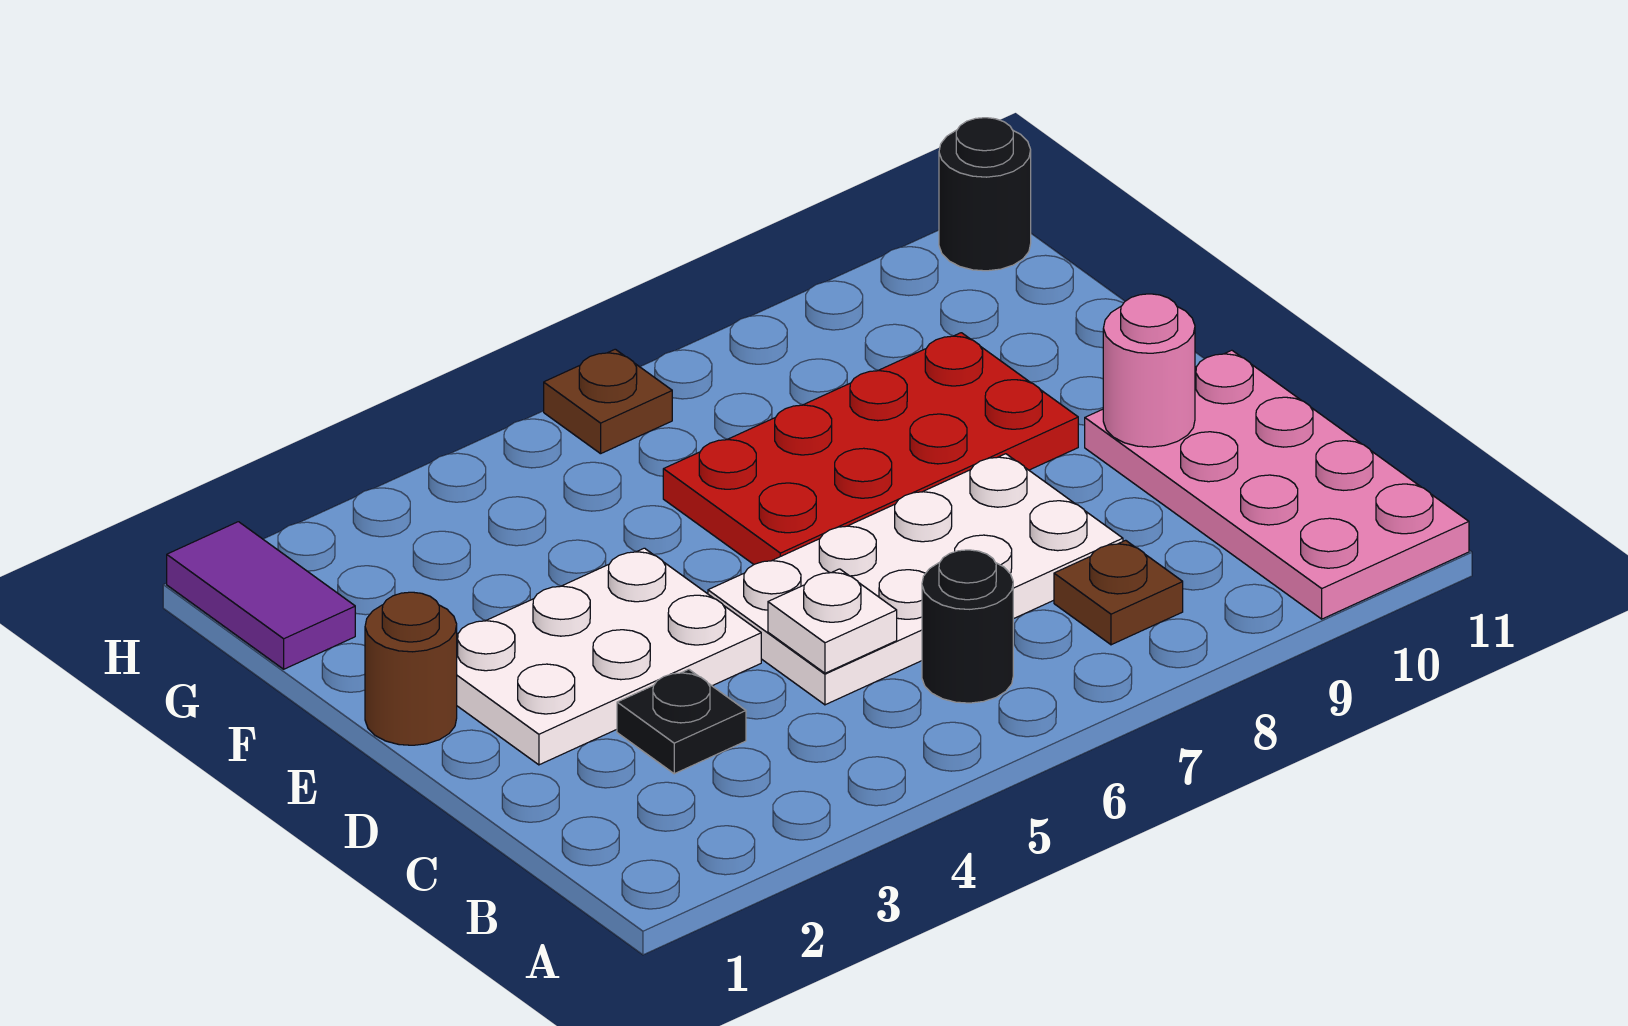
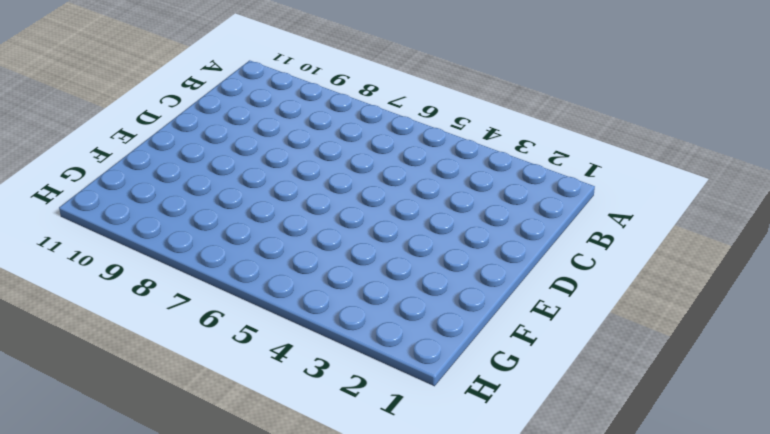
none -> pink 2x4 plate [1085,350,1469,619]
none -> black 1x1 round brick [922,550,1013,703]
none -> brown 1x1 plate [1054,540,1183,645]

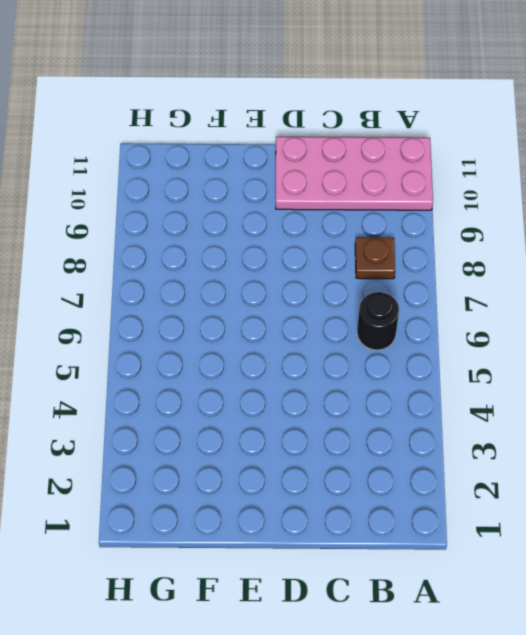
none -> black 1x1 plate [617,669,746,774]
none -> white 2x4 plate [708,454,1123,705]
none -> white 2x3 plate [457,548,761,765]

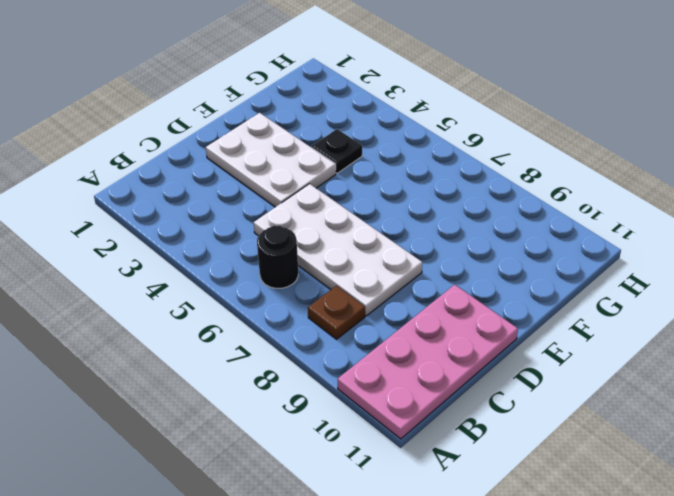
black 1x1 plate [312,129,362,173] -> black 1x1 plate moved to [617,669,746,774]
none -> brown 1x1 round brick [365,592,457,745]
none -> red 2x4 plate [663,333,1078,564]
none -> purple 1x2 tile [167,522,355,669]

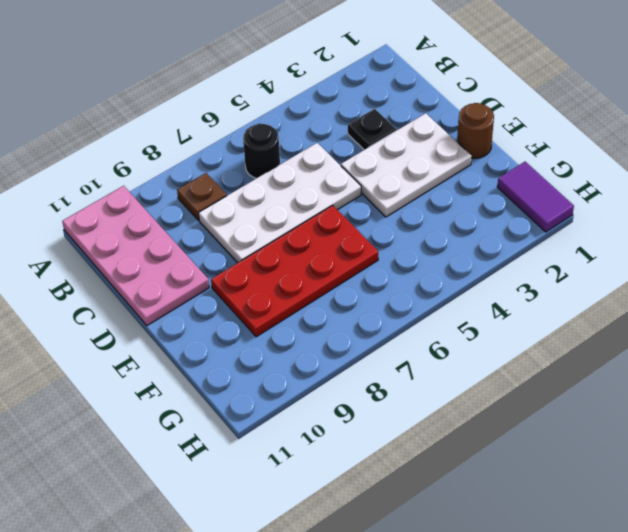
none -> brown 1x1 plate [544,349,672,454]
none -> black 1x1 round brick [939,118,1031,271]
none -> white 1x1 plate [768,569,897,673]

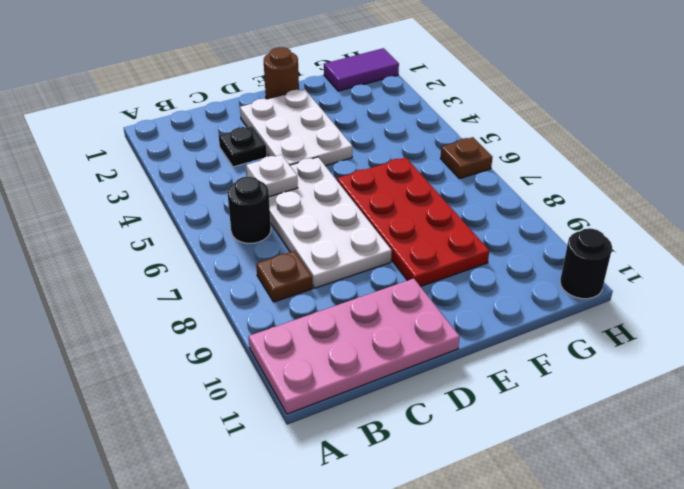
none -> pink 1x1 round brick [1103,294,1195,447]

